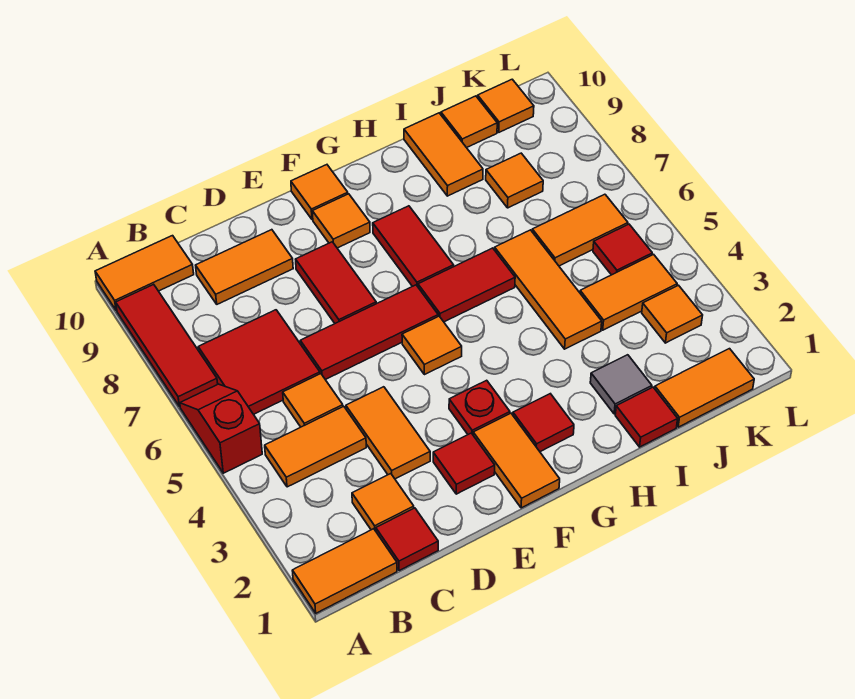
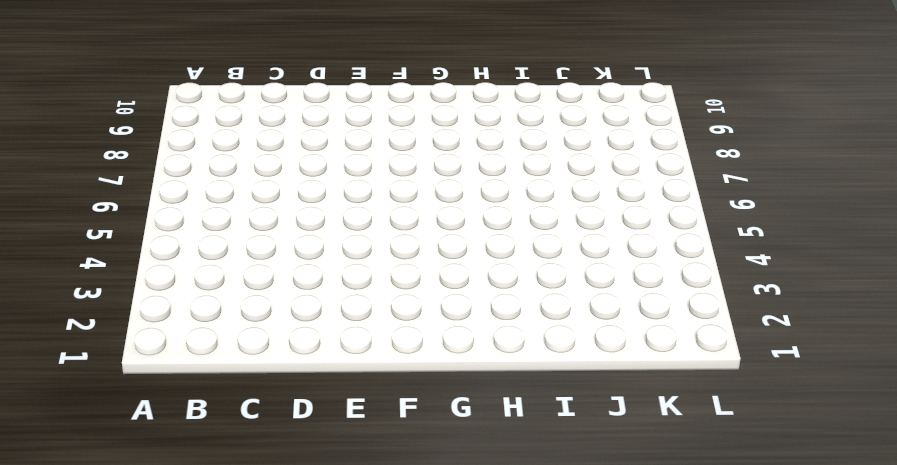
none -> orange 1x2 tile [292,529,397,613]
none -> red 1x2 slope [180,384,262,473]
none -> red 1x3 tile [116,284,218,407]
none -> orange 1x2 tile [95,236,194,311]

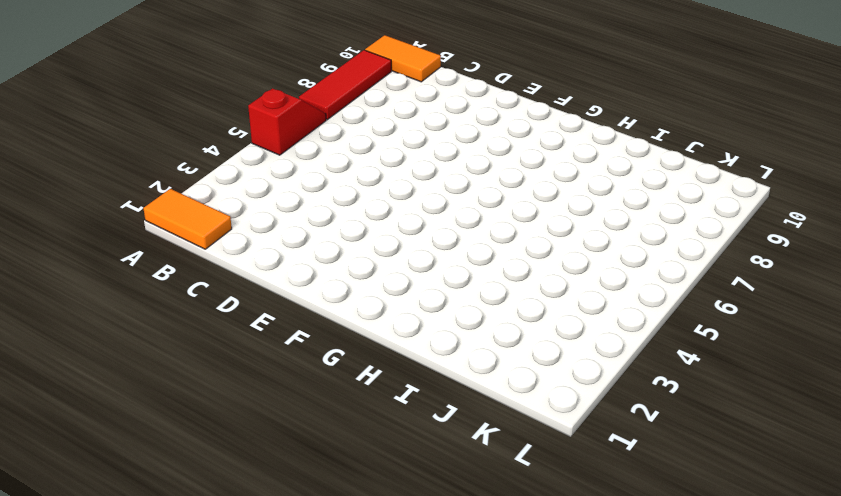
none -> orange 1x2 tile [265,406,366,487]
none -> red 2x2 tile [198,310,320,414]
none -> red 1x1 tile [376,508,438,571]
none -> orange 1x1 tile [352,474,414,531]

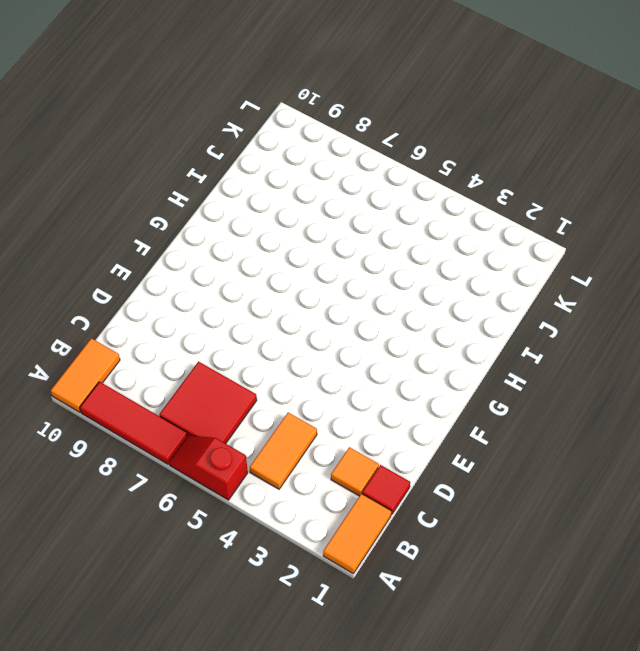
none -> orange 1x1 tile [283,374,343,427]
none -> orange 1x2 tile [196,230,293,304]
none -> orange 1x2 tile [346,387,430,479]
none -> red 1x3 tile [300,285,438,380]

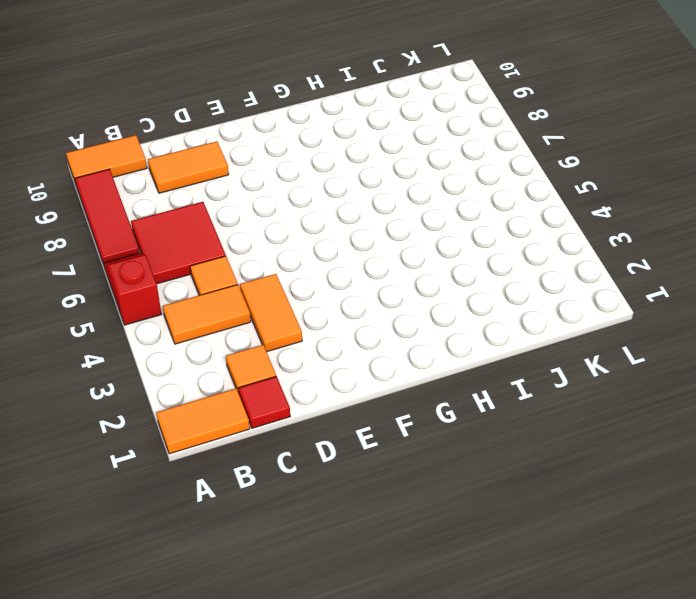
none -> red 1x3 tile [300,285,438,380]
none -> red 1x1 tile [433,433,495,494]
none -> red 1x2 tile [296,242,376,323]
none -> orange 1x2 tile [473,413,560,508]

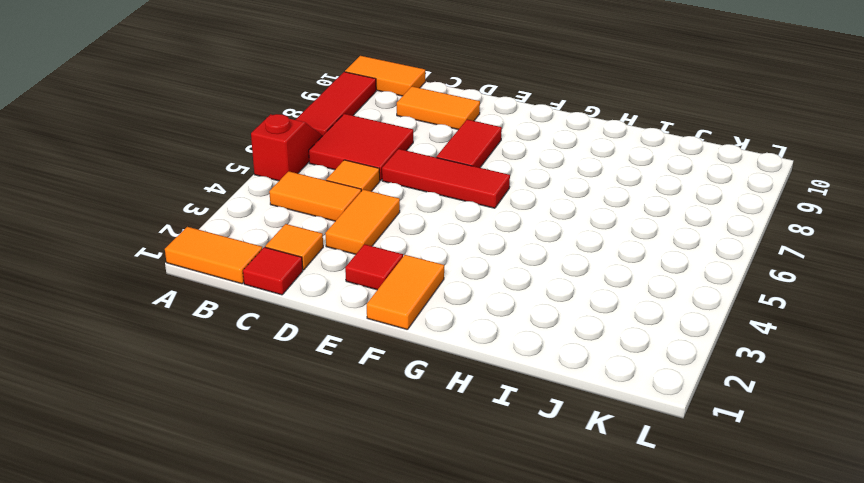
none -> red 1x1 plate [449,380,510,434]
none -> orange 1x1 tile [402,316,462,375]
none -> orange 1x1 tile [312,194,370,248]
none -> orange 1x1 tile [291,165,348,219]

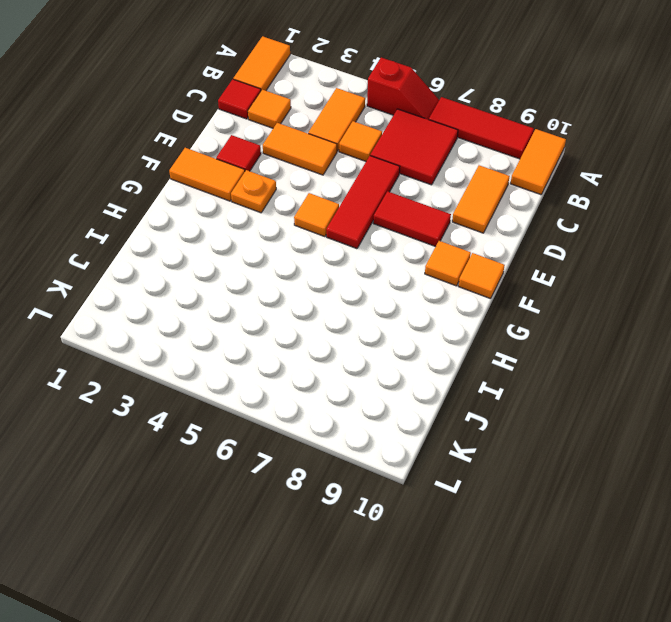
orange 1x1 plate [231,170,276,213] -> red 1x1 plate [449,380,510,434]
none -> red 1x1 tile [513,394,574,452]
none -> red 1x2 tile [418,248,515,322]
none -> red 1x2 tile [373,206,454,287]
none -> red 1x1 tile [615,387,678,447]

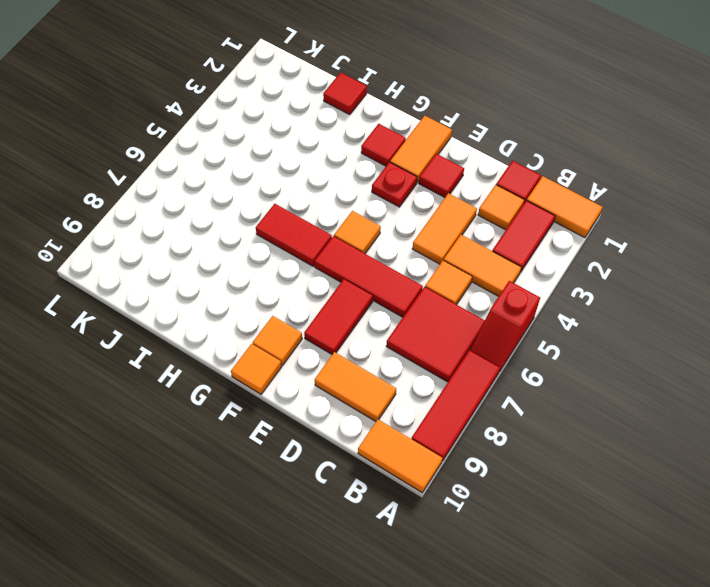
red 1x2 tile [492,200,555,272] -> red 1x2 tile moved to [373,206,454,287]
none -> grey 1x1 tile [590,355,652,414]
none -> orange 1x3 tile [495,230,602,349]
none -> orange 1x2 tile [404,113,483,196]
none -> orange 1x2 tile [655,349,754,427]

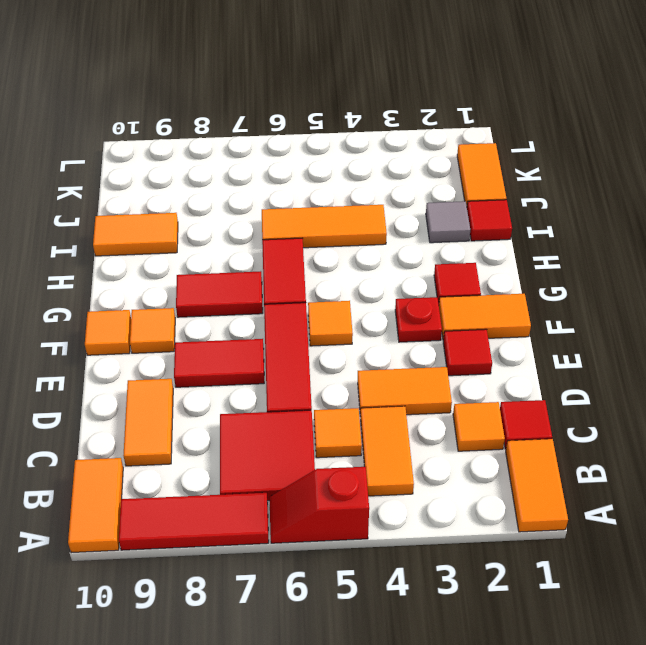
none -> orange 1x2 tile [580,254,677,330]
none -> orange 1x2 tile [532,194,628,266]
none -> orange 1x1 tile [486,153,543,208]
none -> orange 1x1 tile [441,96,497,148]

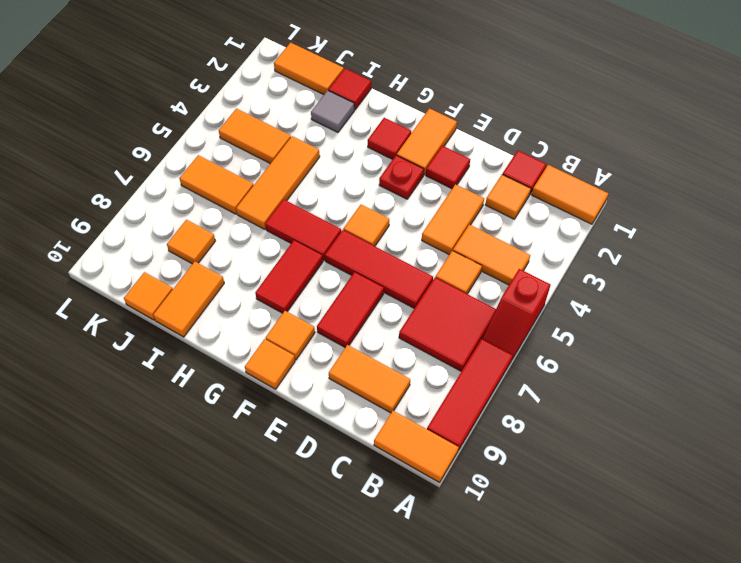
none -> orange 1x1 tile [642,285,703,343]
none -> red 1x1 tile [593,224,652,275]
none -> orange 1x1 tile [478,79,534,132]

